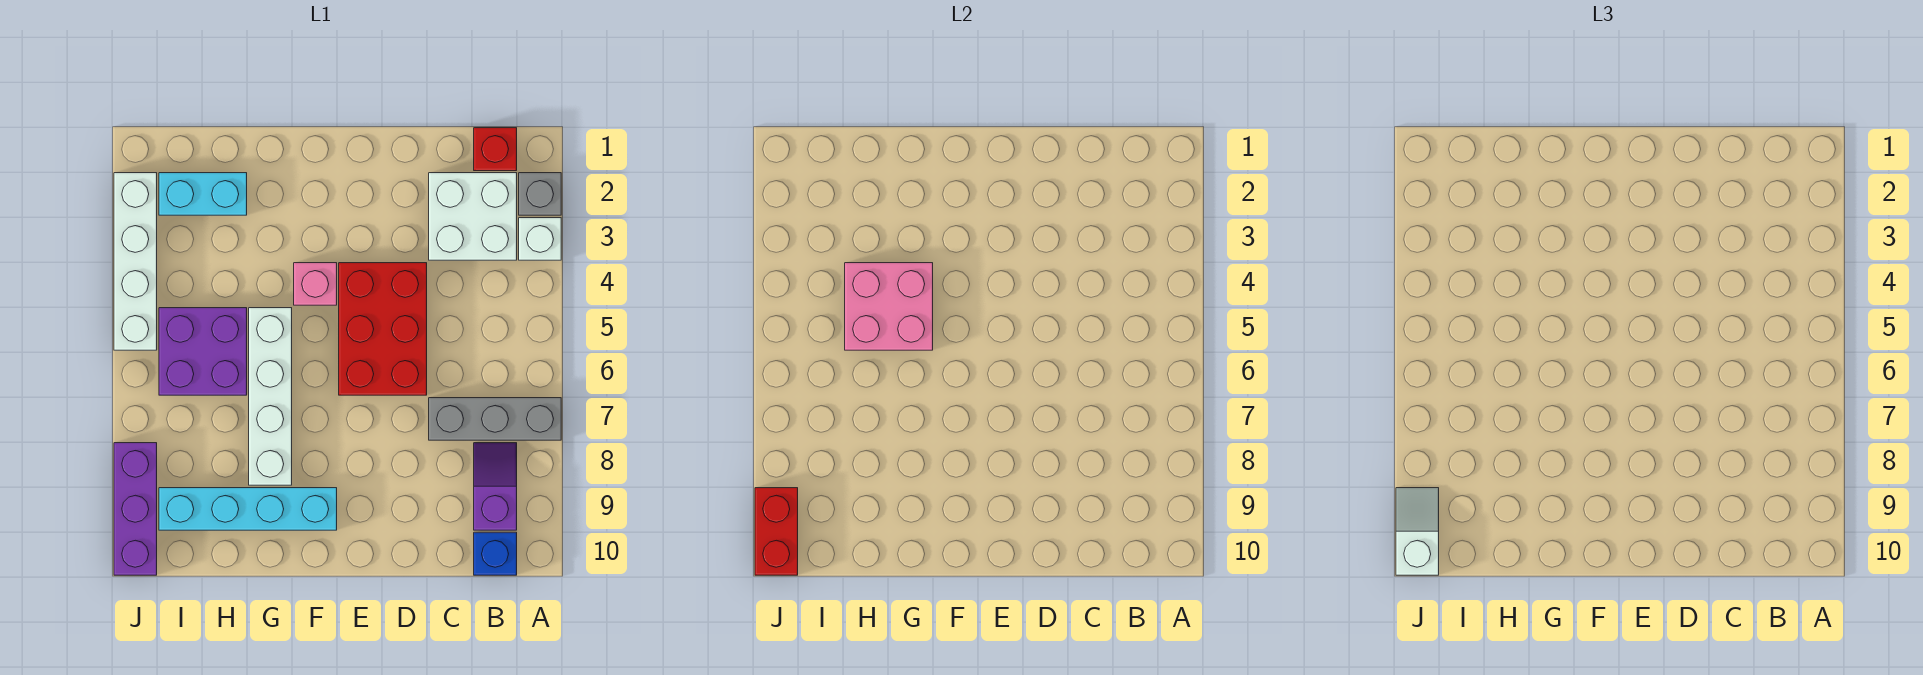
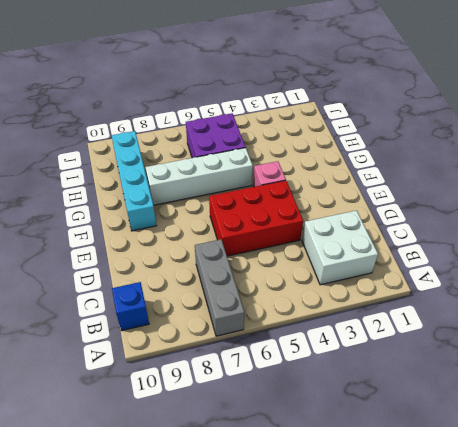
none -> grey 1x1 brick [519,173,561,215]
none -> white 1x1 brick [519,218,561,260]
none -> red 1x1 brick [474,128,517,171]

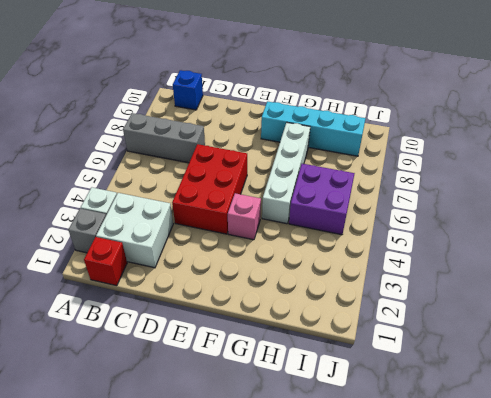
none -> purple 1x2 slope [474,443,517,530]
none -> cyan 1x2 brick [159,173,247,215]
none -> white 1x4 brick [114,173,157,350]

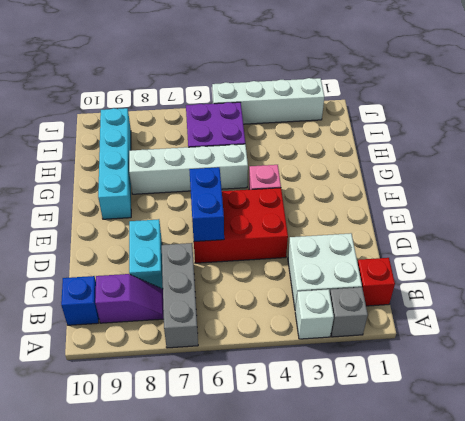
cyan 1x2 brick [129,219,163,289] -> cyan 1x2 brick moved to [159,173,247,215]
blue 1x2 brick [189,167,224,242] -> none
none -> purple 1x3 brick [114,443,157,575]
none -> pink 2x2 brick [845,263,933,350]
none -> red 1x2 brick [755,488,798,575]

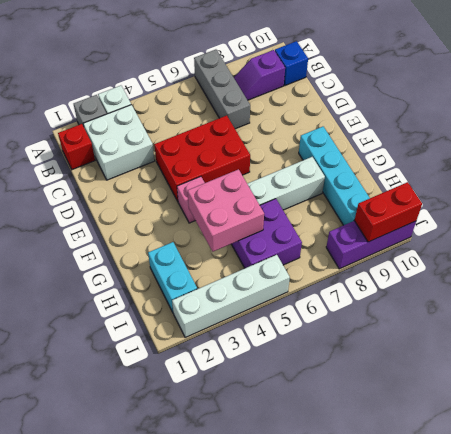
none -> white 1x2 slope [1396,488,1439,575]

